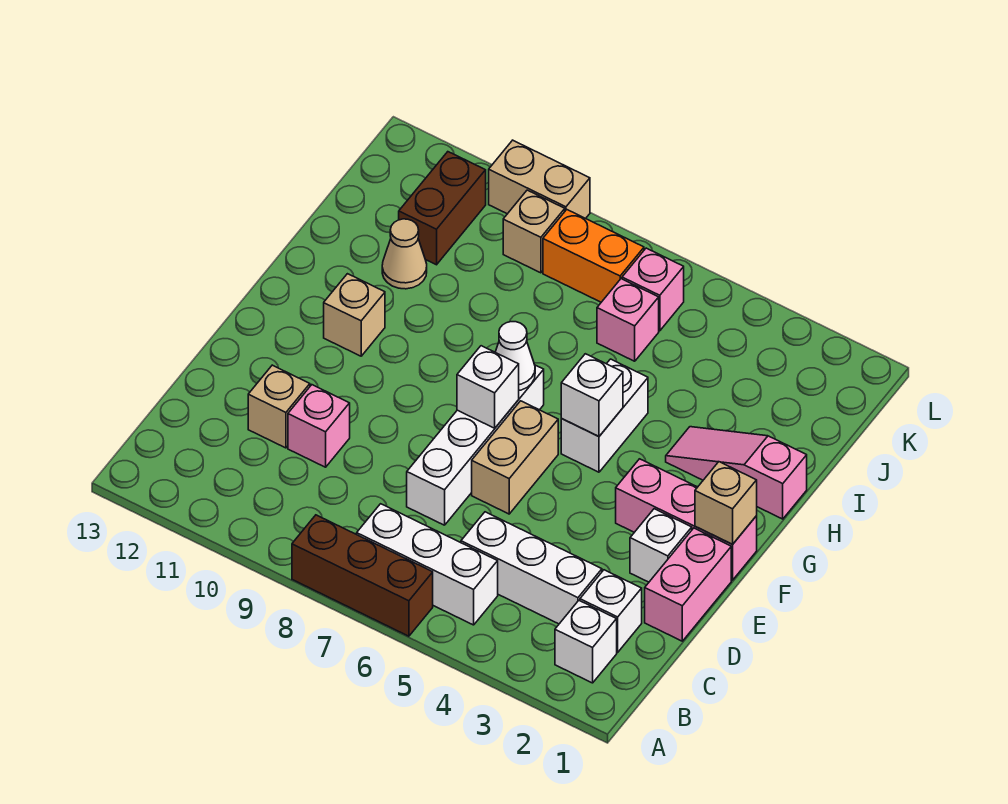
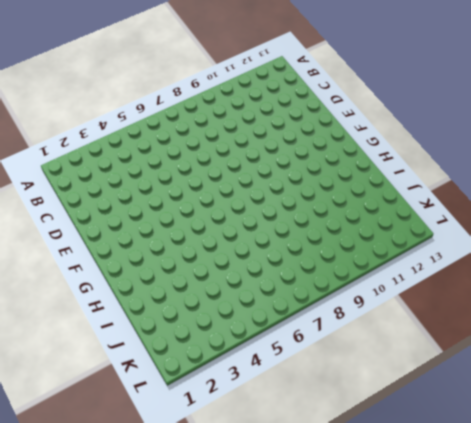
none -> brown 1x3 brick [292,515,433,636]
none -> white 1x1 brick [555,601,617,683]
none -> white 1x3 brick [357,504,498,625]

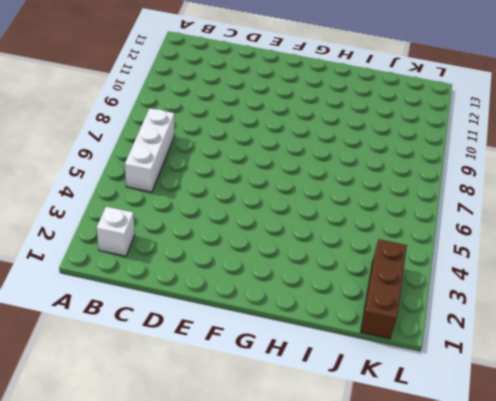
brown 1x3 brick [361,239,407,339] -> brown 1x3 brick moved to [292,515,433,636]
none -> white 1x1 brick [580,570,642,652]
none -> white 1x3 brick [461,512,602,624]
none -> pink 1x2 brick [645,528,731,641]

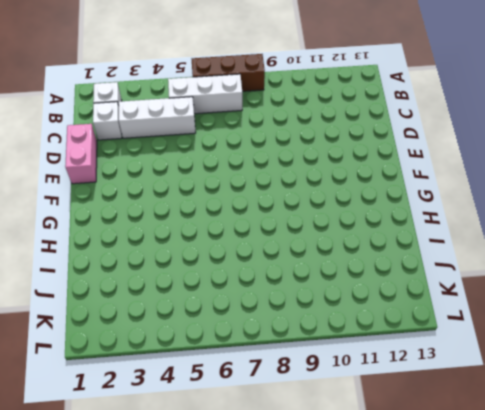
none -> white 1x4 brick [407,365,544,525]
none -> pink 1x1 brick [288,385,350,467]
none -> tan 1x1 brick [248,365,310,448]

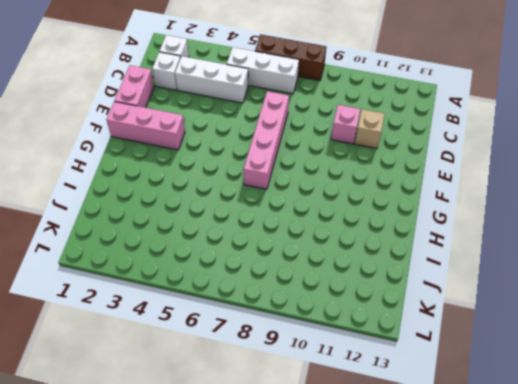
pink 1x4 brick [244,91,289,189] -> white 1x4 brick [407,365,544,525]
none -> white 1x1 brick [630,509,692,582]
none -> tan 1x2 brick [472,401,558,514]
none -> white 1x2 brick [561,359,648,472]

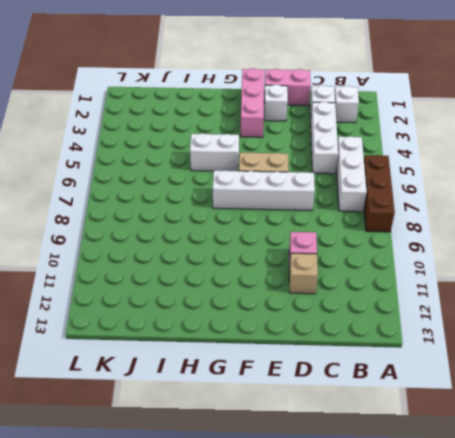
none -> tan 1x1 brick [324,274,385,356]
none -> pink 1x3 slope [666,427,807,519]
none -> tan 1x1 cone [382,219,427,289]

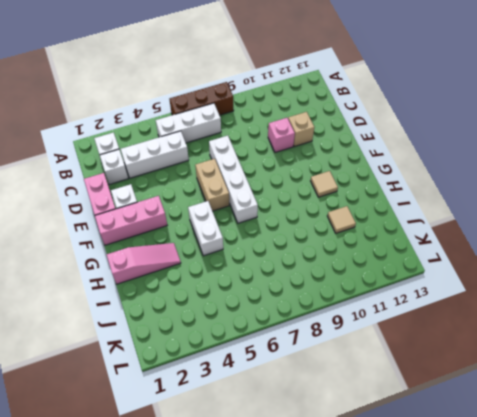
tan 1x1 tile [311,171,338,197] -> tan 1x1 brick [324,274,385,356]
tan 1x1 tile [327,206,356,233] -> tan 1x1 cone [382,219,427,289]
none -> pink 1x1 brick [597,279,659,361]
none -> brown 1x2 brick [399,152,486,265]
none -> pink 1x1 brick [622,248,684,331]

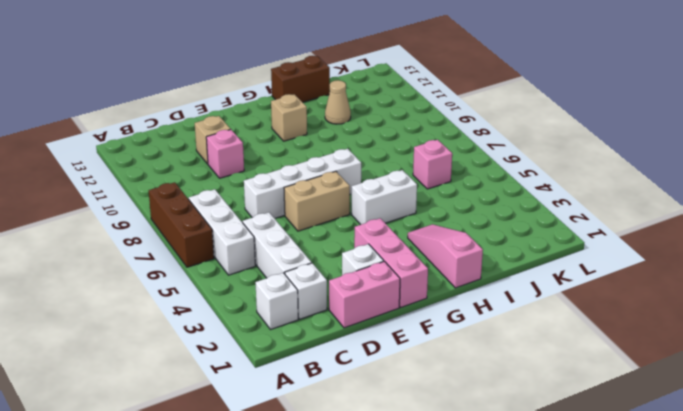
brown 1x2 brick [271,56,330,102] -> brown 1x2 brick moved to [399,152,486,265]
none -> pink 1x1 brick [622,248,684,331]
none -> orange 1x2 brick [543,210,644,302]
none -> tan 1x1 brick [503,190,565,273]

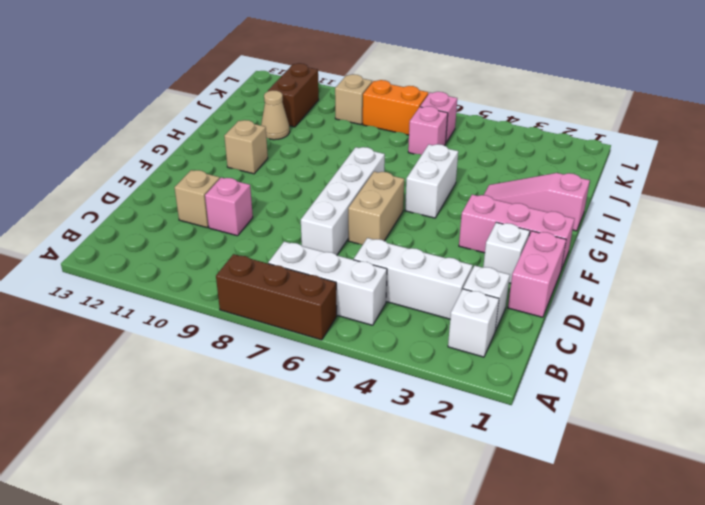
none -> tan 1x2 brick [489,140,590,218]
none -> tan 1x1 brick [695,462,757,544]
none -> white 1x1 brick [457,346,519,428]

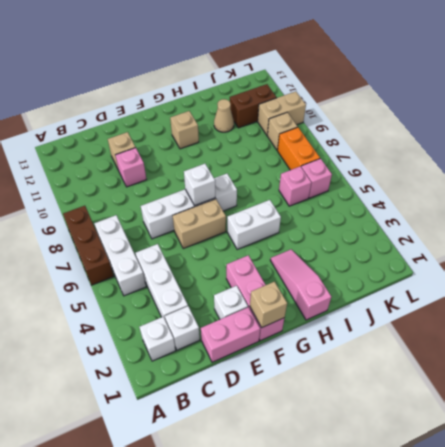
tan 1x2 brick [258,91,306,135] -> tan 1x2 brick turned to [489,140,590,218]
none -> white 1x1 brick [561,354,623,436]
none -> white 1x1 cone [495,322,535,390]

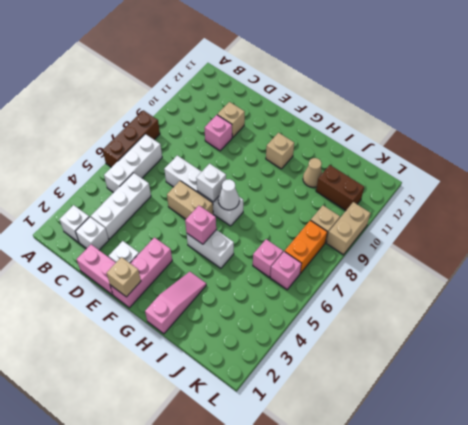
pink 1x1 brick [185,206,216,244] -> white 1x1 brick [561,354,623,436]

